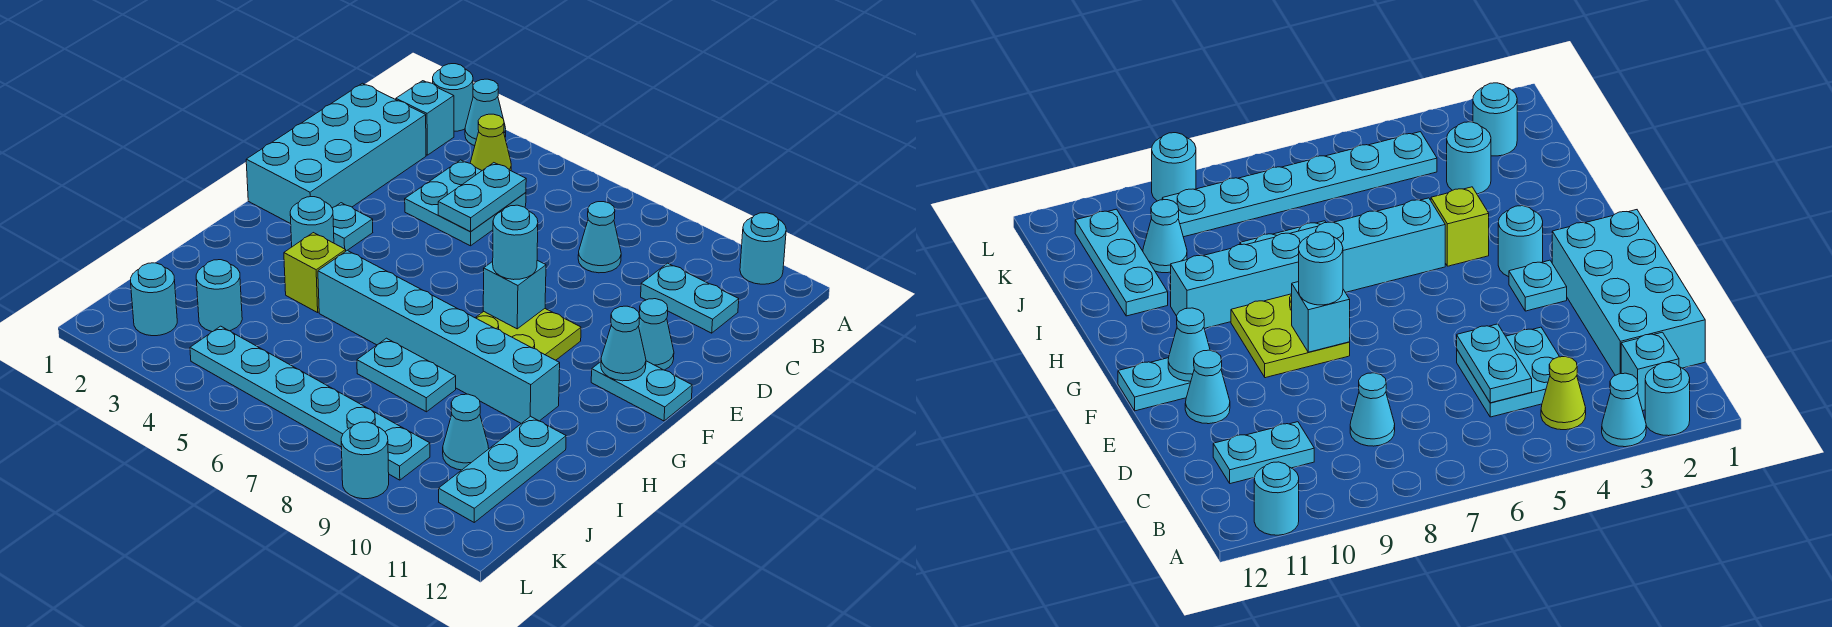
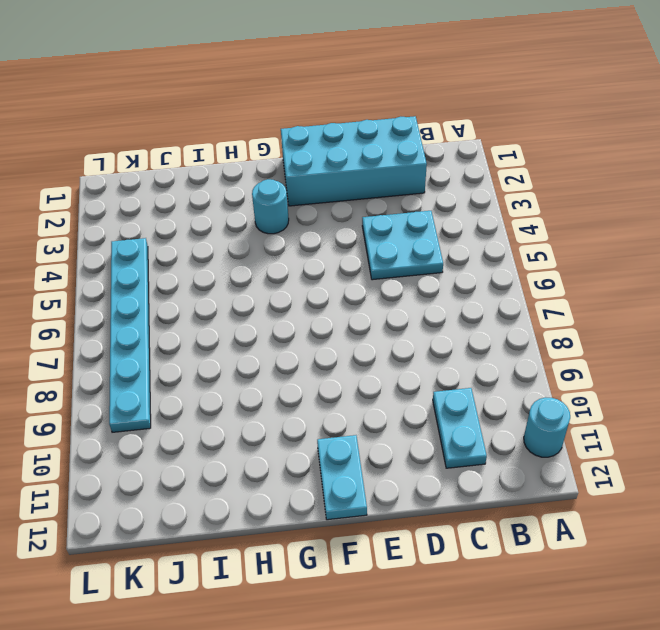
none -> cyan 1x1 round brick [433,64,473,131]
none -> cyan 1x1 cone [465,79,506,146]
none -> cyan 1x1 brick [396,81,454,155]

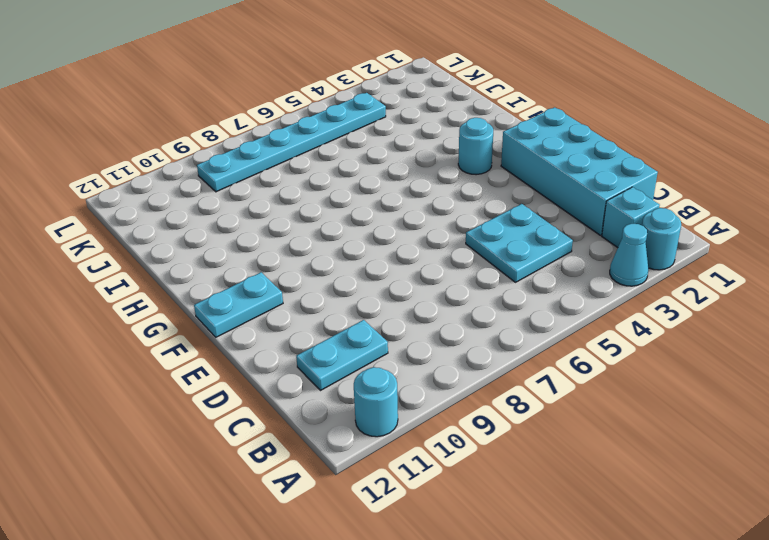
none -> lime 1x1 cone [470,114,511,171]
none -> cyan 1x1 cone [578,202,621,273]
none -> cyan 1x1 cone [639,299,674,370]

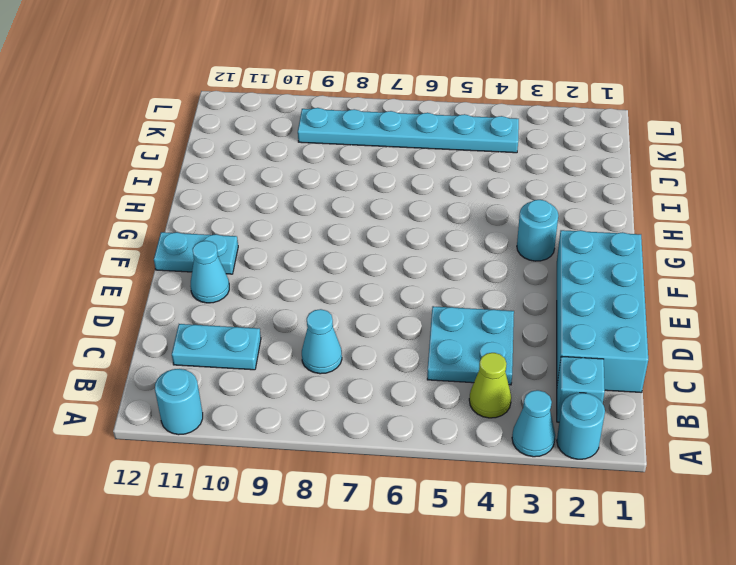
none -> cyan 1x1 plate [332,203,373,251]
none -> lime 2x2 plate [475,309,581,360]
none -> lime 1x1 brick [284,233,346,313]

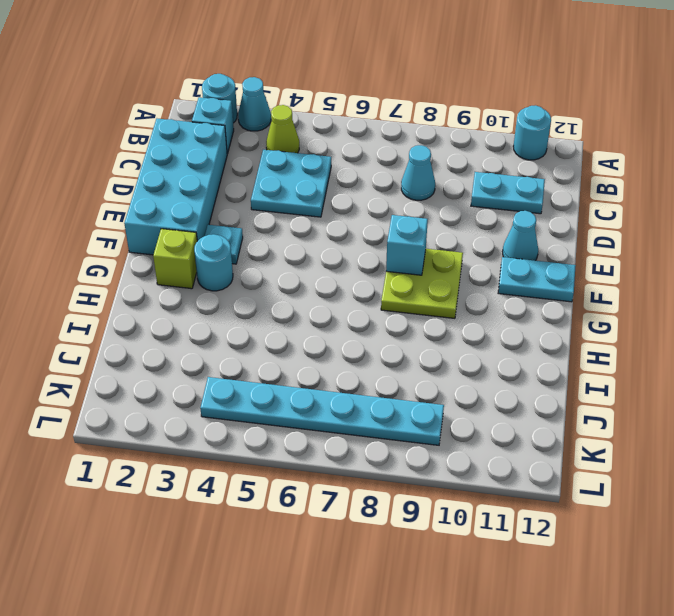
lime 1x1 brick [153,229,197,289] -> lime 1x1 brick moved to [284,233,346,313]
none -> cyan 1x6 brick [318,250,560,423]
none -> cyan 1x2 plate [357,338,456,412]
none -> cyan 1x3 plate [439,416,566,522]

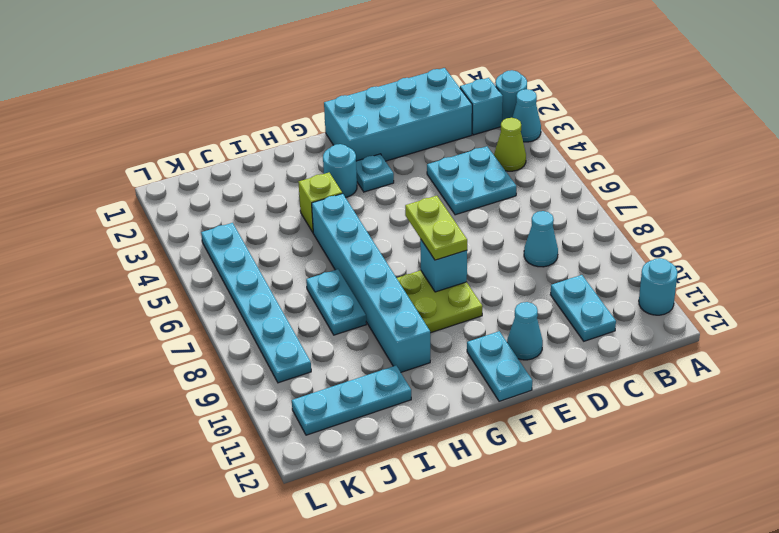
lime 1x2 plate [405,196,467,260] -> cyan 1x1 round brick [493,205,538,280]
none -> cyan 1x1 round brick [196,260,242,332]
none -> cyan 1x1 cone [443,394,489,470]
none -> cyan 1x1 round brick [131,263,177,336]

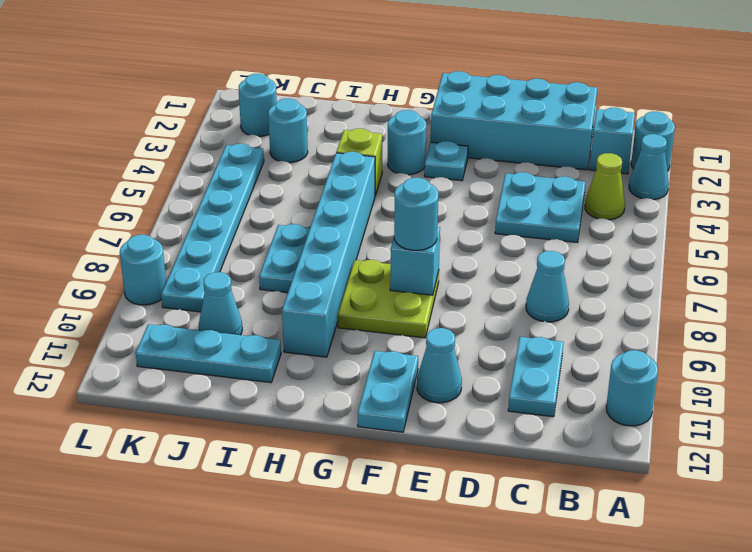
none -> cyan 1x2 plate [438,163,526,232]
none -> cyan 1x1 cone [601,306,646,381]

